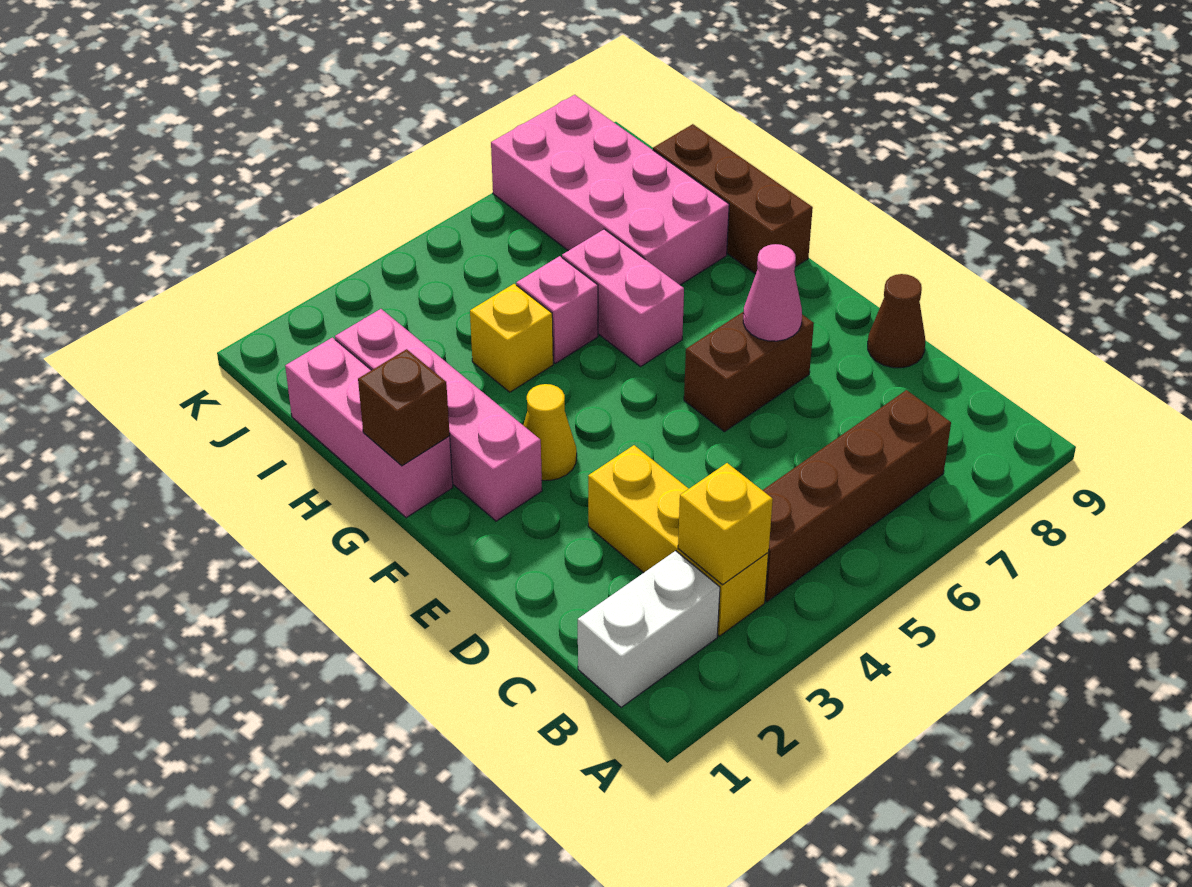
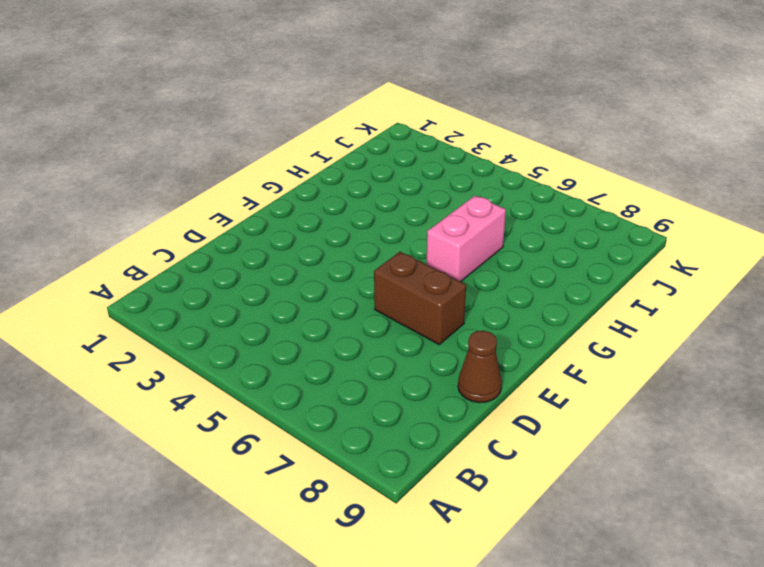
none -> white 1x2 brick [578,551,720,707]
none -> yellow 1x3 brick [588,445,769,636]
none -> brown 1x4 brick [762,390,951,602]

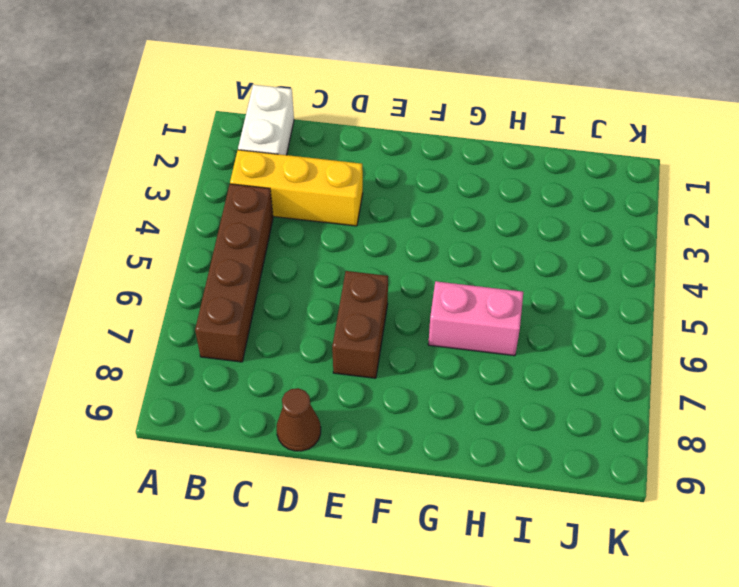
none -> pink 1x4 brick [335,309,542,521]
none -> yellow 1x1 cone [523,384,577,480]
none -> pink 1x3 brick [285,338,453,518]

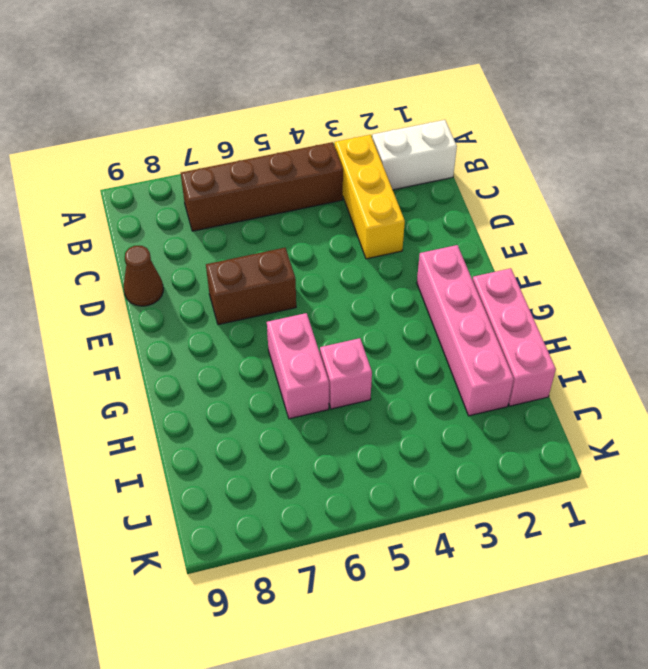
none -> yellow 1x1 cone [523,384,577,480]
none -> brown 1x3 brick [653,124,813,274]
none -> yellow 1x1 brick [470,284,553,392]

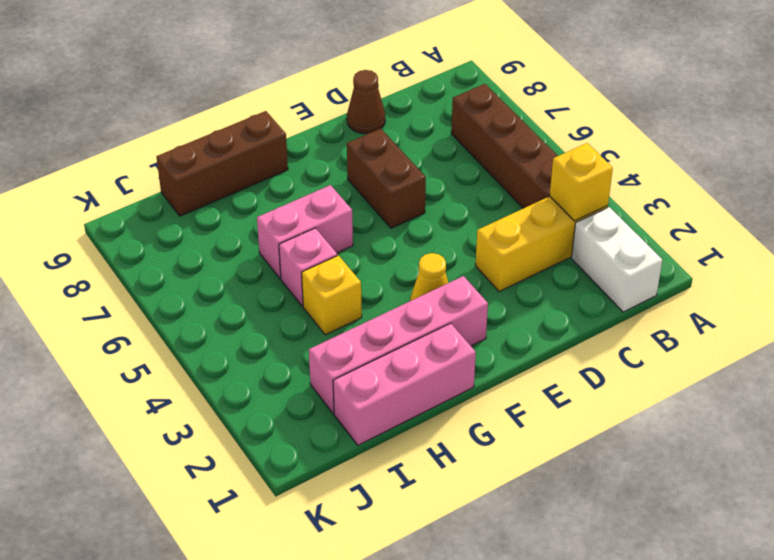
none -> pink 2x4 brick [491,95,729,285]
none -> pink 1x1 cone [743,244,802,341]
none -> brown 1x1 brick [358,349,450,466]

